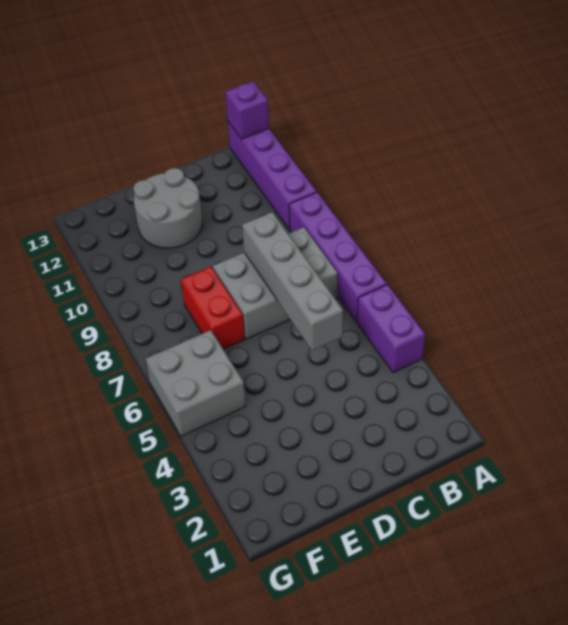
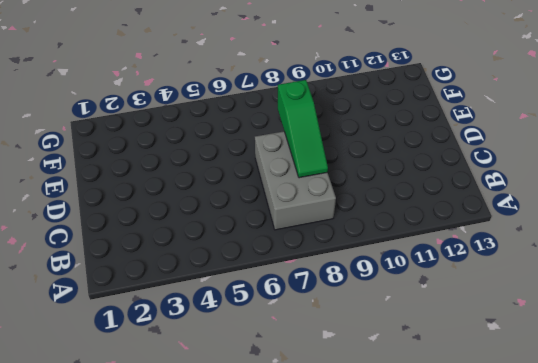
green 1x3 slope [278,80,328,178] -> grey 1x4 brick [242,212,343,350]
none -> purple 1x2 brick [357,285,425,373]
none -> purple 1x4 brick [289,192,387,322]

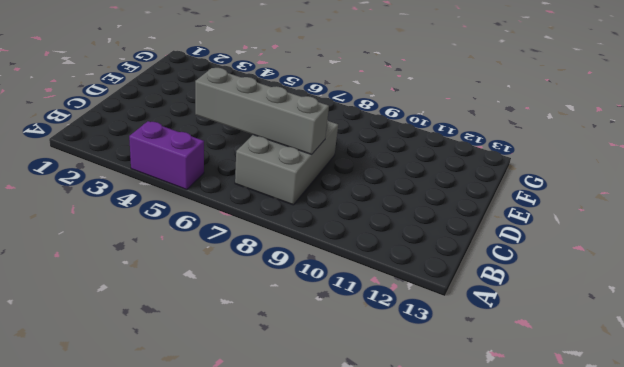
none -> purple 1x4 brick [289,192,387,322]
none -> purple 1x4 brick [228,122,317,229]

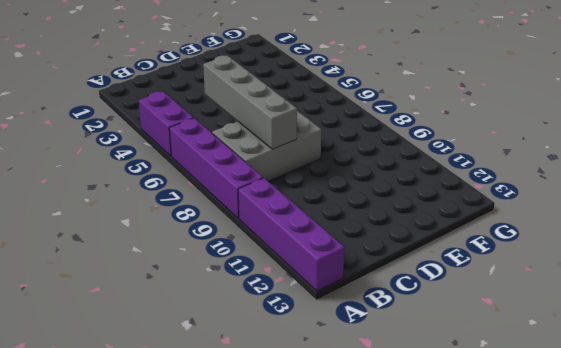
none -> grey 2x2 round brick [133,168,202,248]
none -> red 1x2 brick [181,267,245,349]

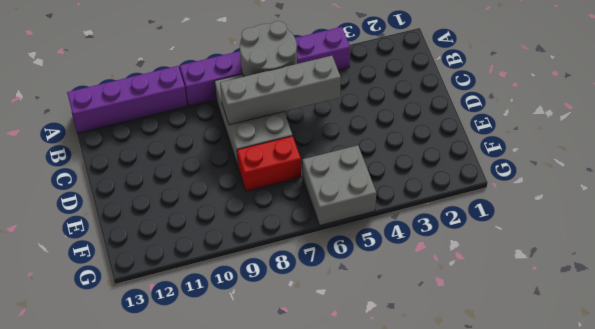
grey 2x2 round brick [240,21,297,77] -> grey 2x2 round brick moved to [133,168,202,248]
none -> purple 1x1 brick [225,81,269,139]

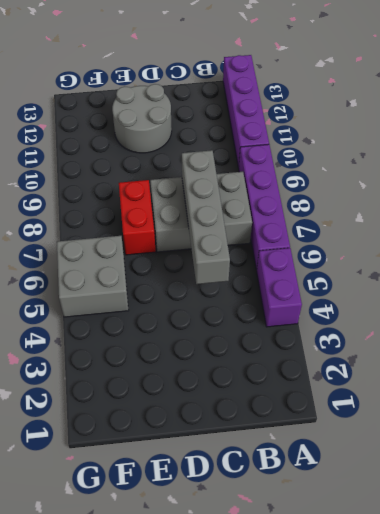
none -> purple 1x1 brick [225,81,269,139]

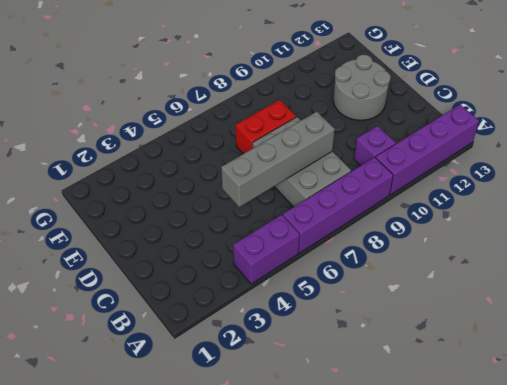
purple 1x1 brick [354,126,396,166] -> purple 1x1 brick moved to [225,81,269,139]
none -> grey 2x2 brick [146,330,246,436]

